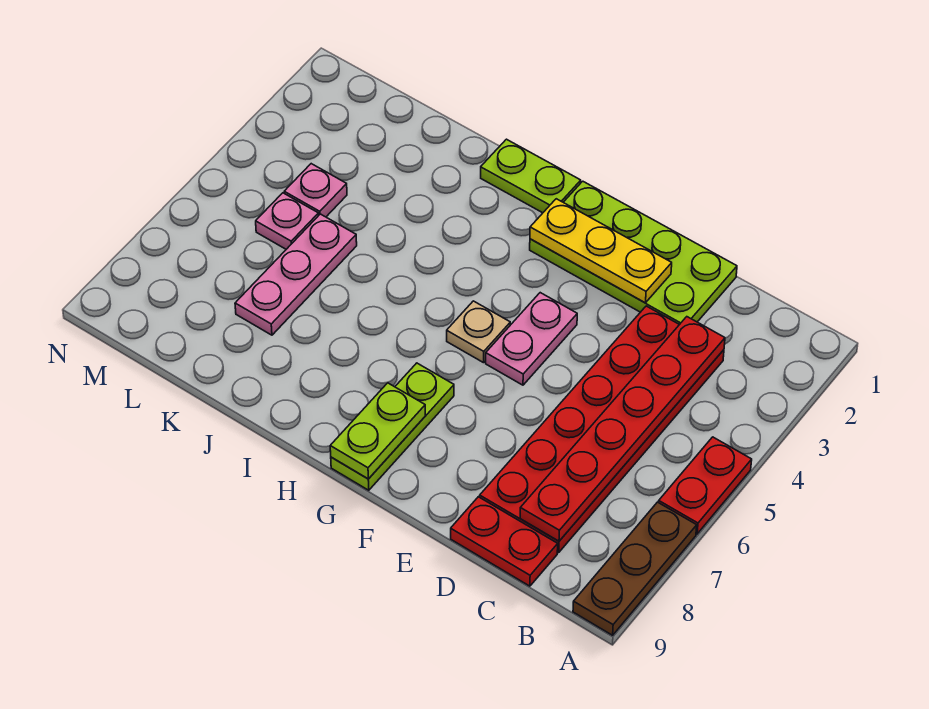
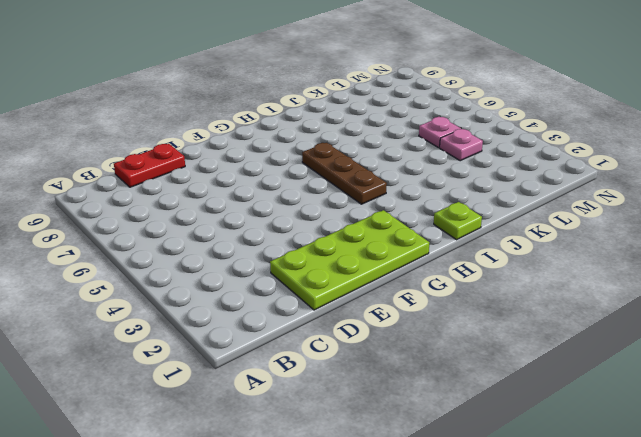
brown 1x3 plate [302,143,387,204] -> brown 1x3 plate moved to [573,502,697,635]
lime 1x1 plate [434,202,482,240] -> lime 1x2 plate [481,139,581,213]
none -> red 1x2 plate [659,437,752,534]
none -> red 2x6 plate [480,306,724,552]
none -> pink 1x2 plate [486,293,577,385]

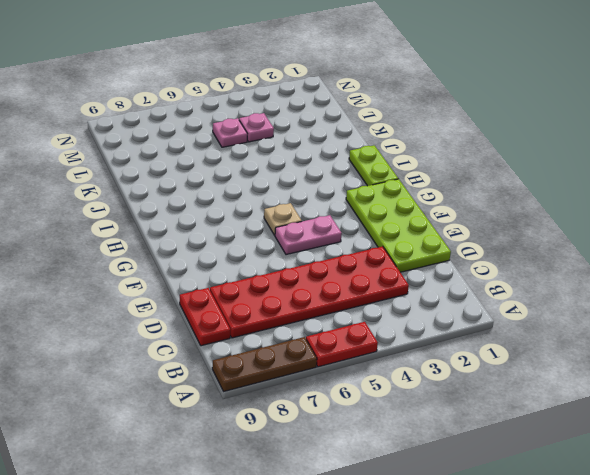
none -> lime 1x3 plate [331,363,454,490]
none -> pink 1x3 plate [235,214,357,335]
none -> red 1x6 plate [520,317,725,541]

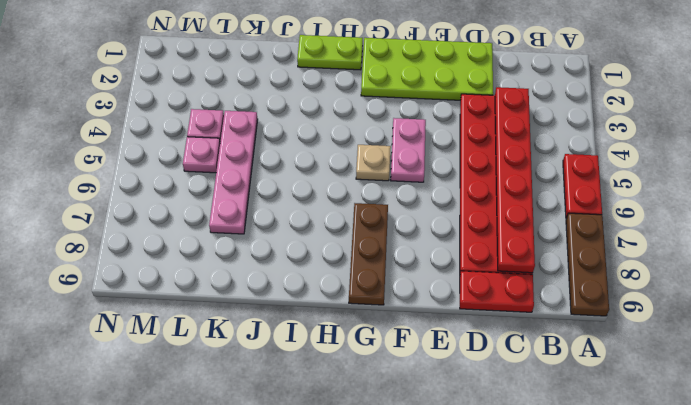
brown 1x3 plate [349,203,388,305] -> lime 1x3 plate [331,363,454,490]
pink 1x4 plate [209,111,258,234] -> pink 1x3 plate [235,214,357,335]
none -> yellow 1x3 plate [530,199,672,303]
none -> lime 1x2 plate [330,383,425,479]

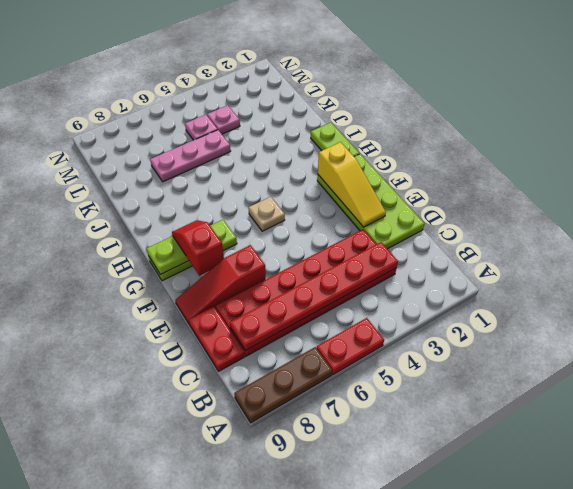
yellow 1x3 slope [318,142,386,227] -> yellow 1x3 plate [530,199,672,303]
red 1x3 slope [175,245,266,323] -> none
red 1x2 slope [172,220,224,276] -> none
none -> pink 1x2 plate [486,293,577,385]

